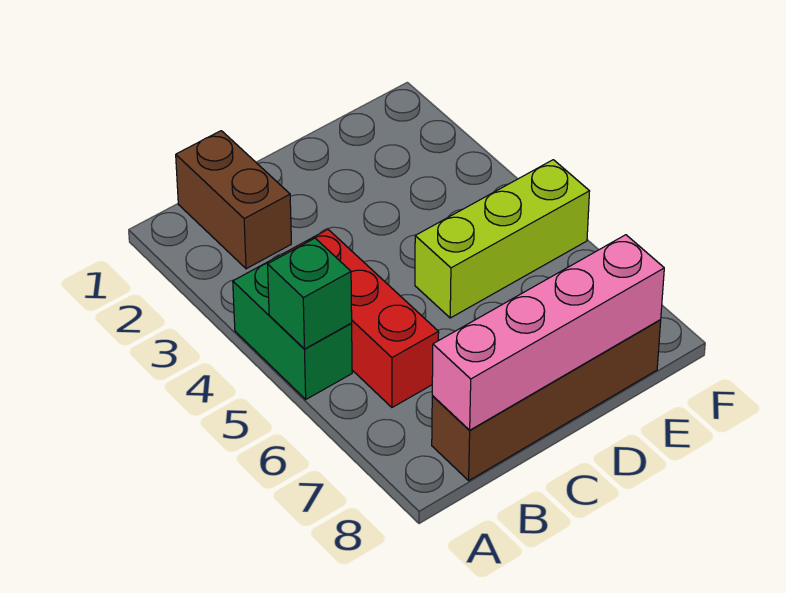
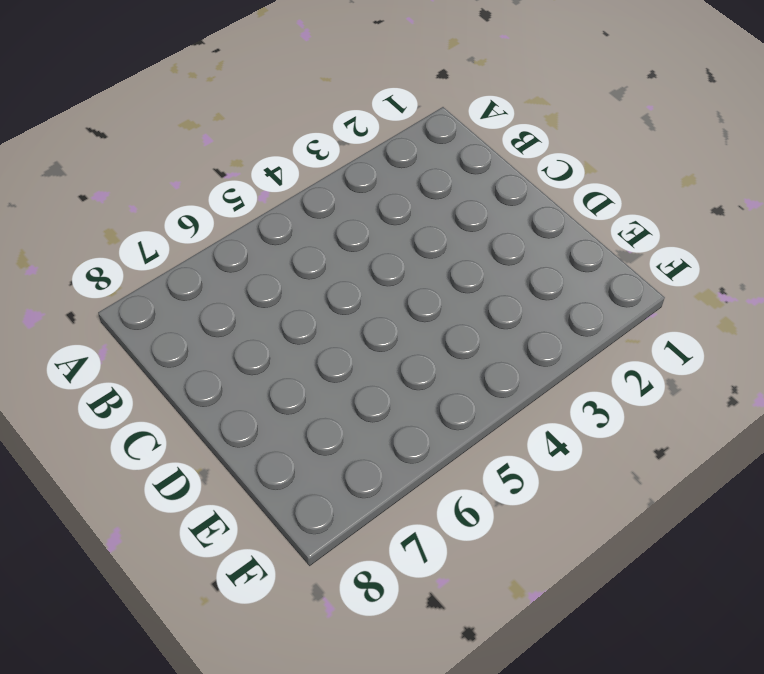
none -> green 1x2 brick [233,256,352,399]
none -> brown 1x2 brick [176,131,291,269]

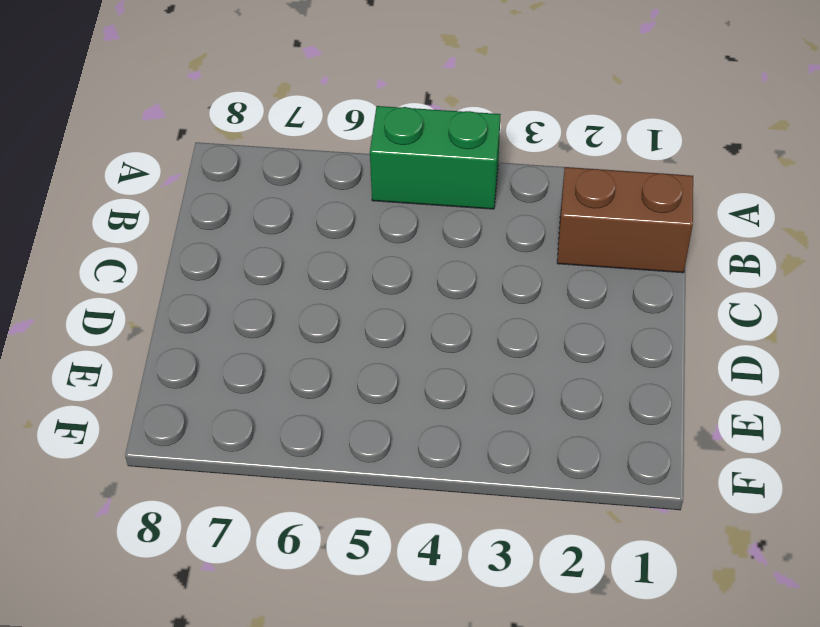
none -> red 1x3 brick [282,230,439,407]
none -> brown 1x4 brick [432,320,661,480]

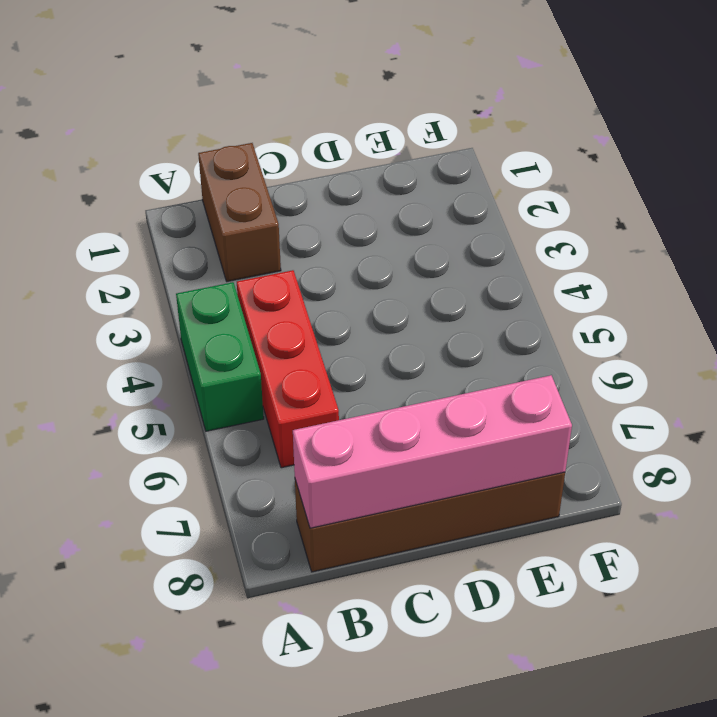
none -> lime 1x3 brick [415,160,590,318]
none -> green 1x1 brick [268,238,352,349]

